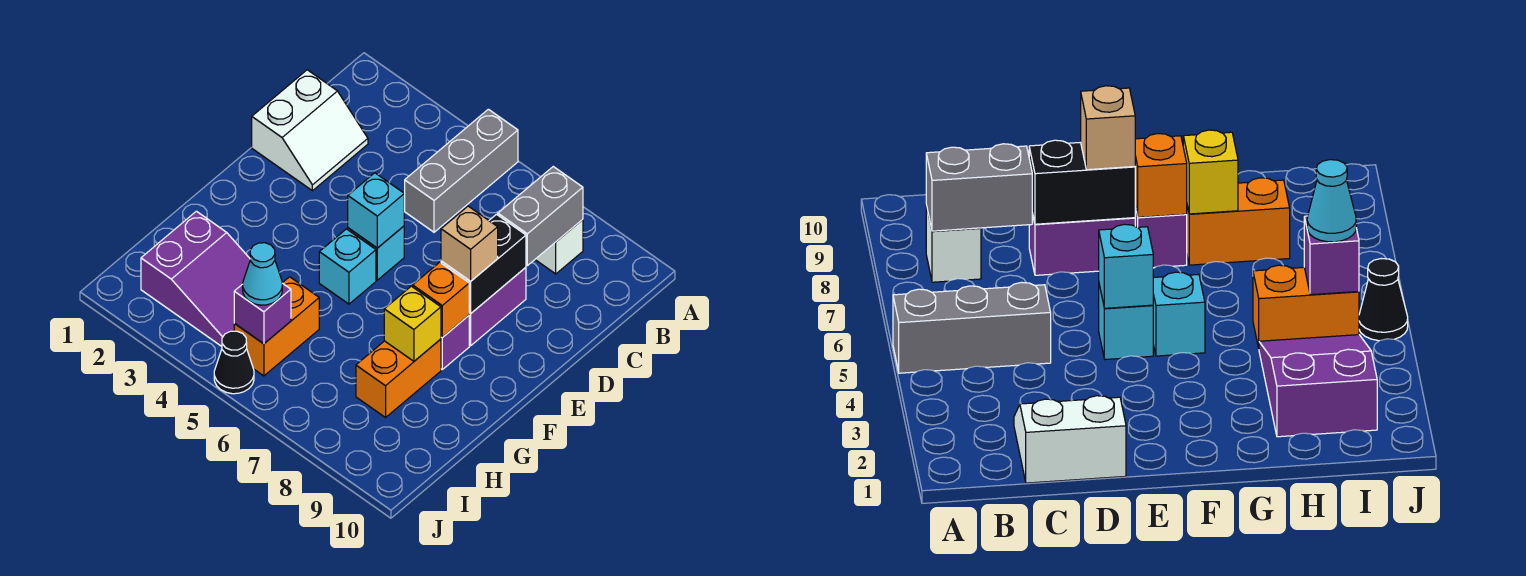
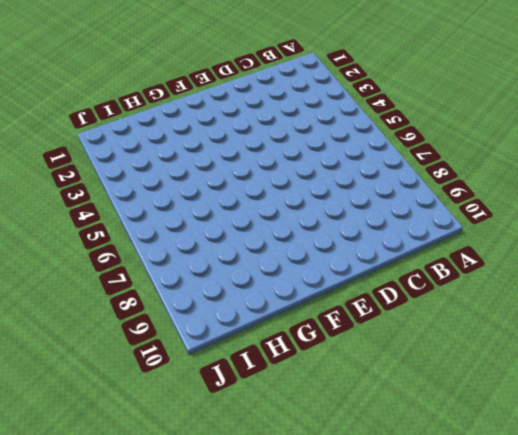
none -> grey 1x3 brick [404,109,518,232]
none -> white 1x1 brick [535,219,583,274]
none -> white 2x2 slope [252,70,368,191]

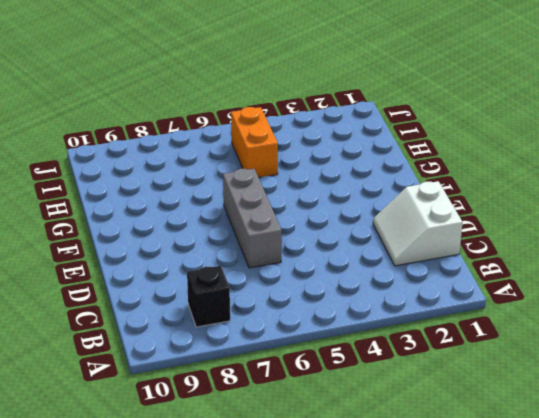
black 1x1 brick [187,266,230,327] -> white 1x1 brick [535,219,583,274]
grey 1x3 brick [223,169,282,268] -> grey 1x3 brick moved to [404,109,518,232]
none -> purple 1x2 brick [469,268,526,346]
none -> cyan 1x1 brick [348,226,404,280]
none -> cyan 1x1 brick [319,229,376,304]

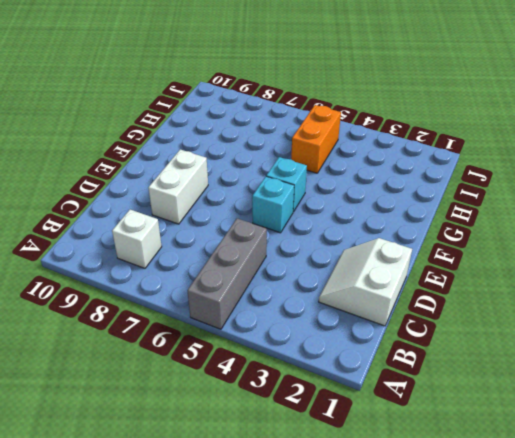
white 1x2 brick [148,149,208,224] -> purple 1x2 brick [469,268,526,346]
none -> purple 1x1 brick [441,316,469,369]
none -> orange 1x2 brick [356,339,441,418]
none -> purple 2x3 slope [141,211,250,346]

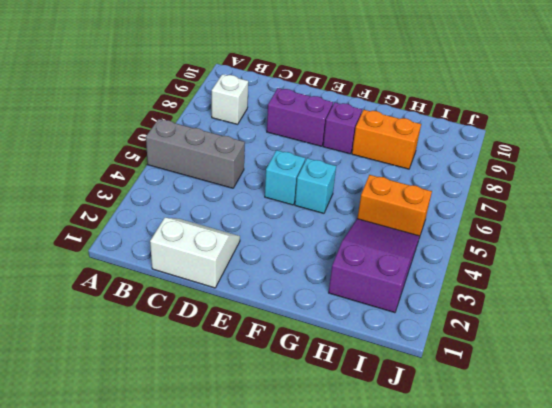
none -> black 1x1 cone [214,331,254,394]
none -> grey 1x2 brick [498,167,583,266]
none -> black 1x2 brick [441,215,526,314]

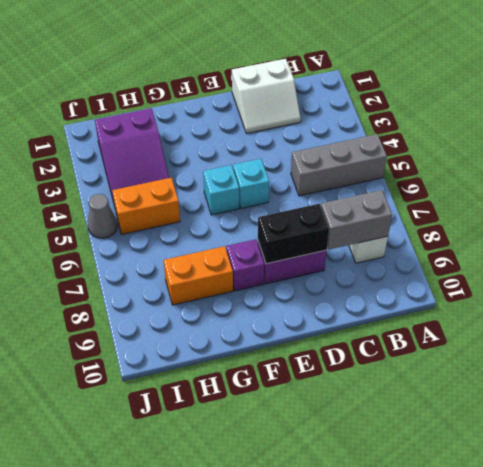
grey 1x1 cone [88,194,117,238] -> black 1x1 cone [214,331,254,394]
none -> cyan 1x1 brick [348,173,404,248]
none -> orange 1x1 brick [413,262,469,337]
none -> yellow 1x1 brick [384,286,441,361]

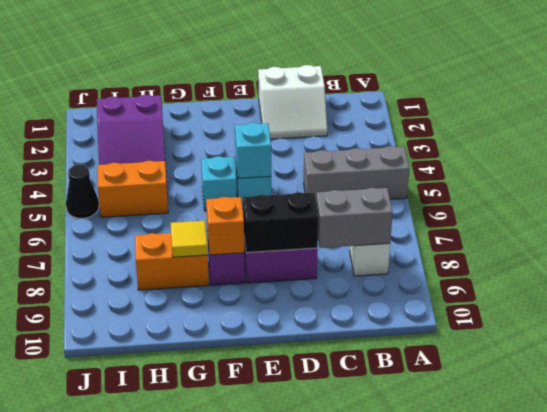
yellow 1x1 tile [171,221,208,257] -> yellow 1x1 brick [384,286,441,361]
none -> purple 1x1 brick [234,283,291,344]
none -> tan 1x1 brick [441,206,498,281]
none -> cyan 1x1 cone [243,243,282,305]

